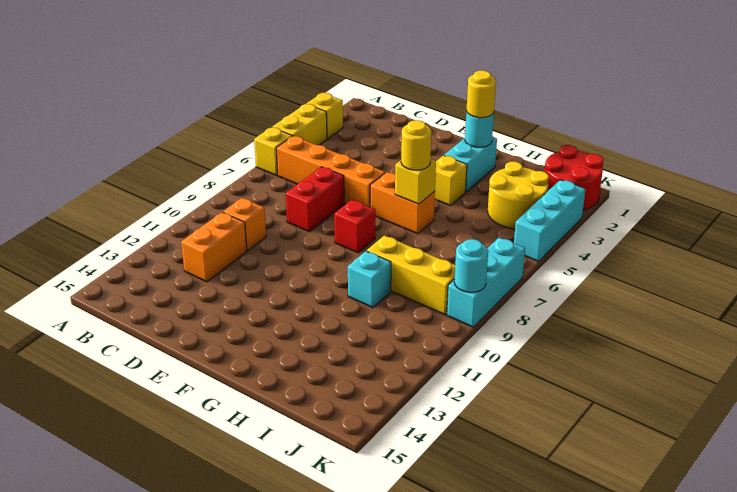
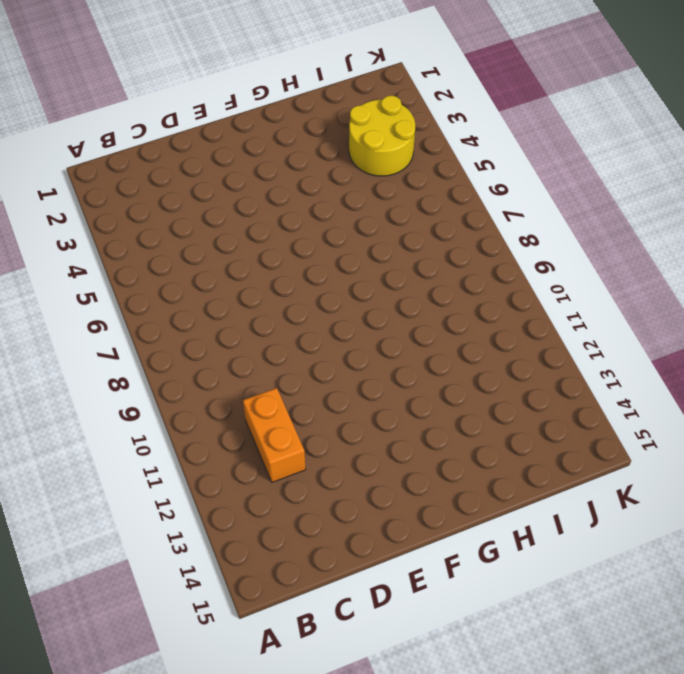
none -> yellow 1x1 brick [306,93,343,139]
none -> yellow 1x2 brick [272,104,327,145]
none -> yellow 1x1 brick [254,127,292,175]

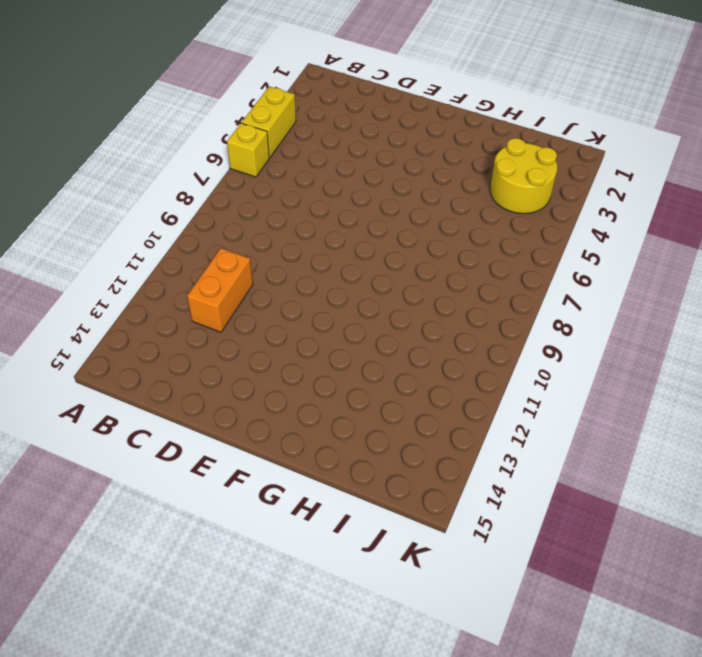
none -> yellow 1x1 brick [306,93,343,139]
none -> orange 1x4 brick [276,136,385,207]
none -> orange 1x1 brick [223,198,266,251]

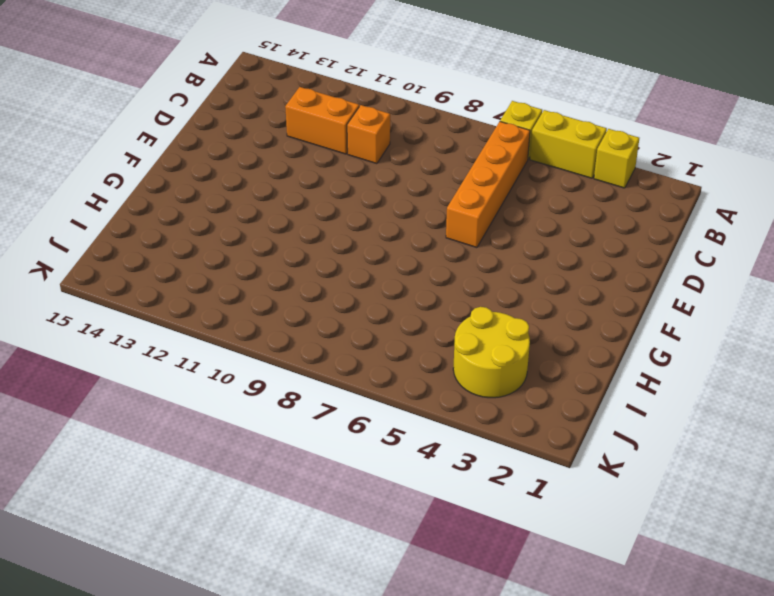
none -> red 1x2 brick [286,167,344,232]
none -> orange 1x2 brick [370,172,435,234]
none -> red 1x1 brick [334,200,376,253]

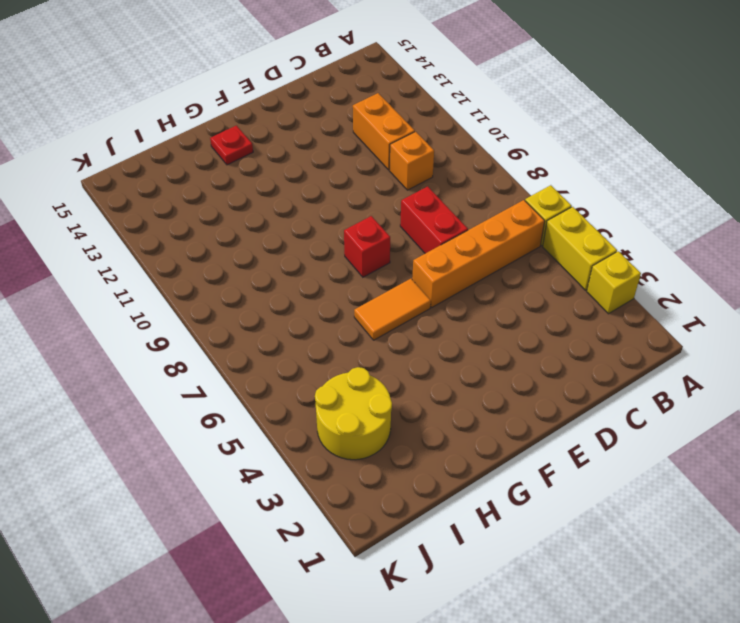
orange 1x2 tile [354,279,431,340] -> orange 1x2 brick [370,172,435,234]
red 1x1 plate [210,125,253,165] -> none
none -> cyan 1x2 brick [444,137,497,192]
none -> yellow 1x1 brick [435,155,467,206]
none -> yellow 1x3 brick [367,235,455,315]

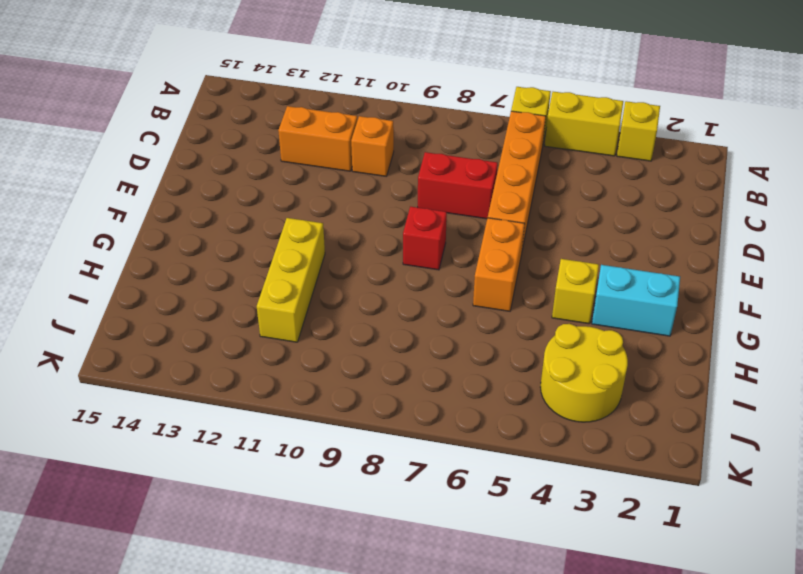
yellow 1x3 brick [257,218,325,342] -> yellow 1x3 brick moved to [367,235,455,315]
none -> cyan 1x1 brick [348,251,391,308]
none -> red 2x2 round brick [544,145,603,210]
none -> cyan 1x3 brick [514,180,585,261]

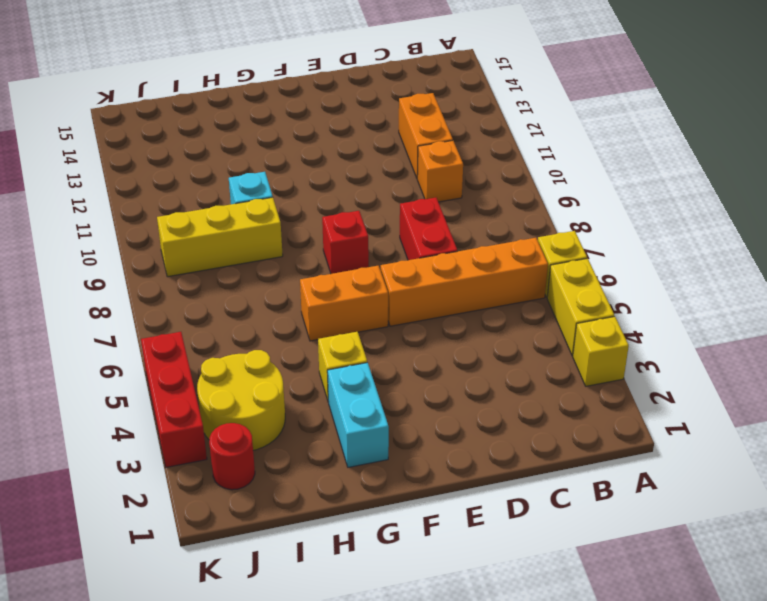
red 1x1 round brick [209,423,255,490] -> red 2x2 round brick [544,145,603,210]
red 1x3 brick [141,332,207,467] -> cyan 1x3 brick [514,180,585,261]
none -> cyan 1x3 brick [447,238,525,327]
none -> cyan 1x1 round brick [465,111,494,147]
none -> yellow 1x1 brick [395,159,436,204]

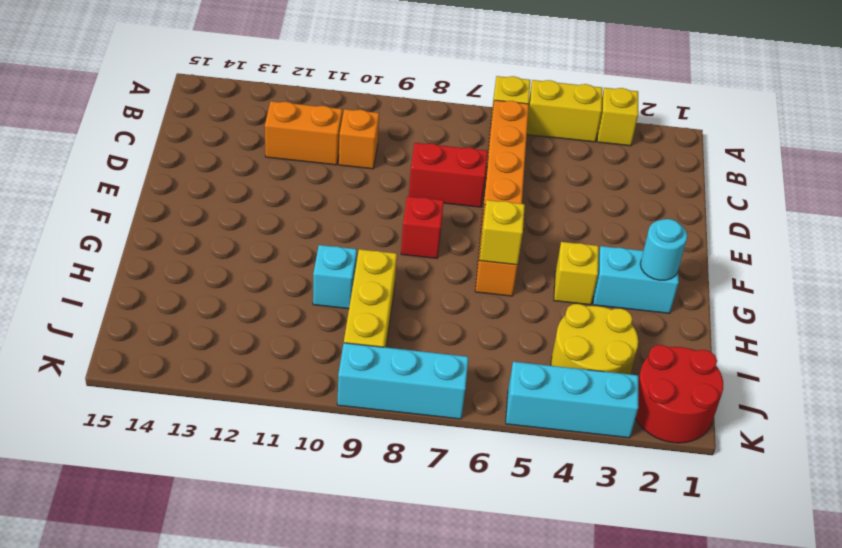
none -> cyan 1x1 round brick [454,239,488,292]
none -> yellow 1x1 round brick [466,70,496,118]
none -> yellow 1x1 round brick [401,120,432,170]

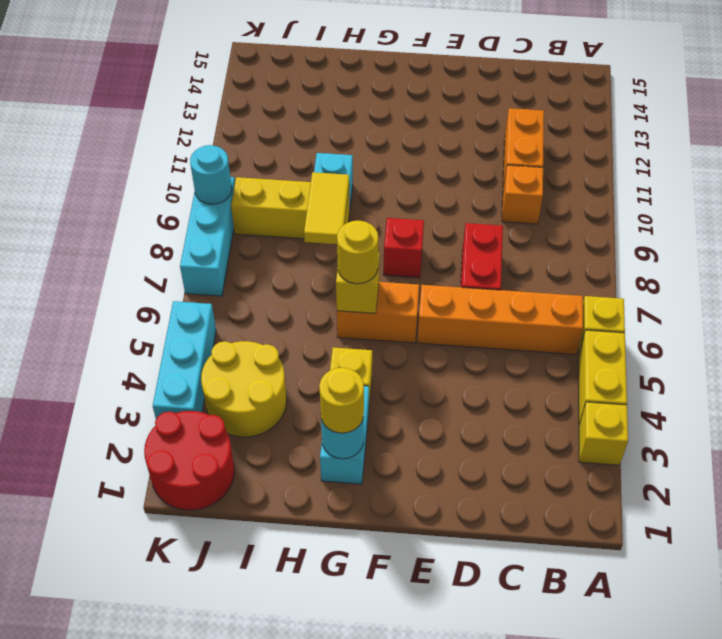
yellow 1x2 tile [304,172,349,244] -> none

